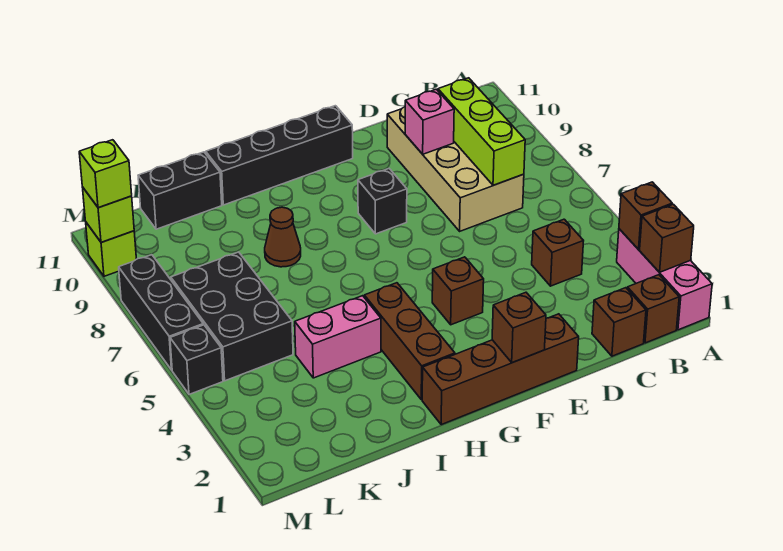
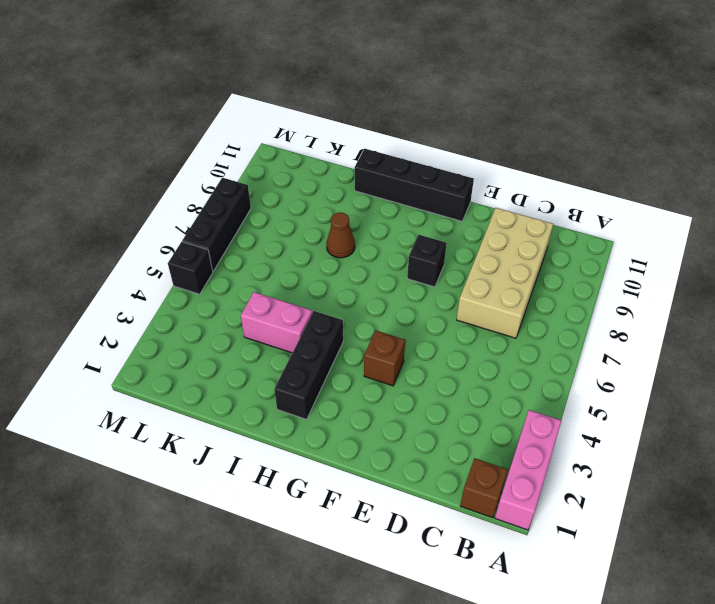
black 1x3 brick [274,311,343,419] -> brown 1x3 brick [364,283,455,400]
none -> brown 1x1 brick [592,288,646,356]
none -> brown 1x1 brick [532,219,583,286]
none -> brown 1x4 brick [422,314,579,425]

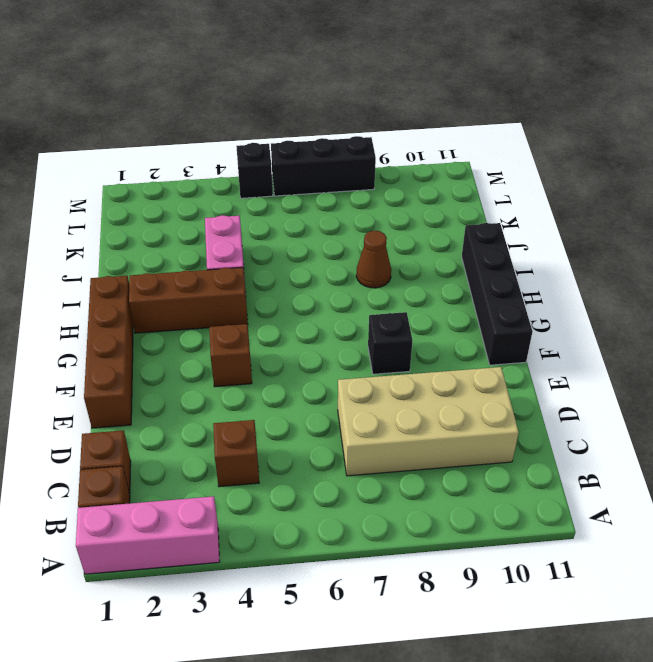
none -> black 1x2 brick [138,152,222,229]
none -> black 2x3 brick [171,252,293,381]
none -> lime 1x1 brick [86,223,136,276]

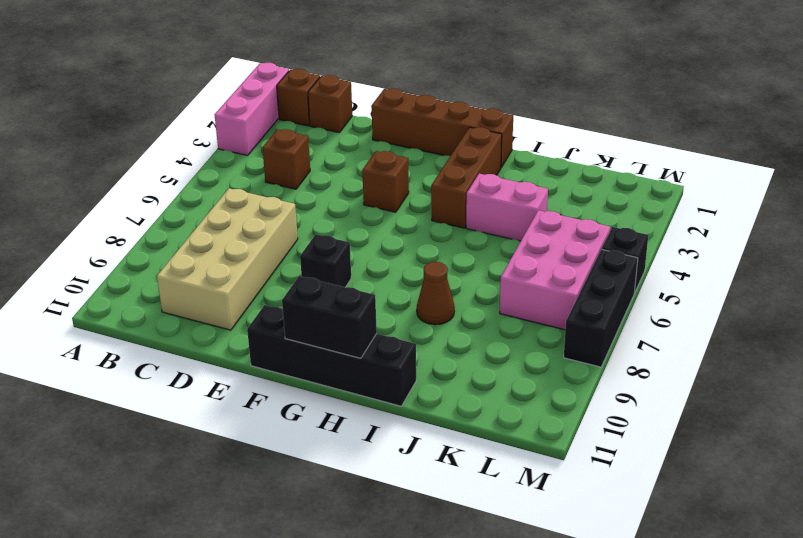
black 1x2 brick [282,276,377,358] -> black 1x2 brick moved to [138,152,222,229]
pink 2x3 brick [500,210,610,330] -> black 2x3 brick [171,252,293,381]
none -> lime 1x1 brick [86,223,136,276]
none -> brown 1x1 brick [640,204,694,272]
none -> brown 1x1 brick [619,182,672,249]

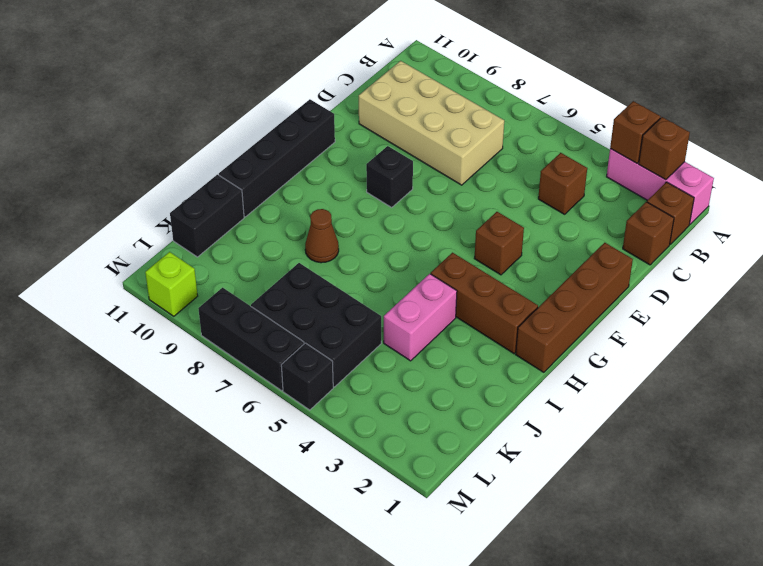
none -> lime 1x3 brick [438,78,525,185]
none -> pink 1x1 brick [405,89,454,154]
none -> brown 1x1 brick [492,292,546,363]

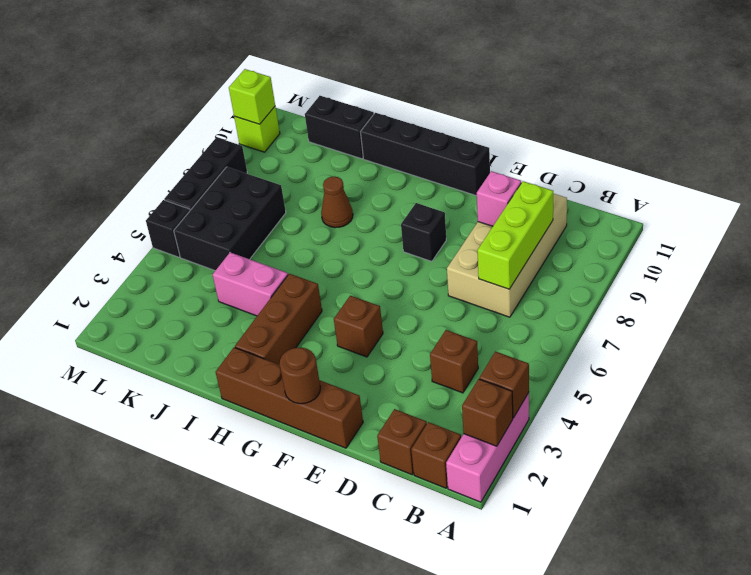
brown 1x1 round brick [280,348,320,404] -> brown 1x1 brick [492,292,546,363]
none -> lime 1x1 brick [79,140,132,208]

